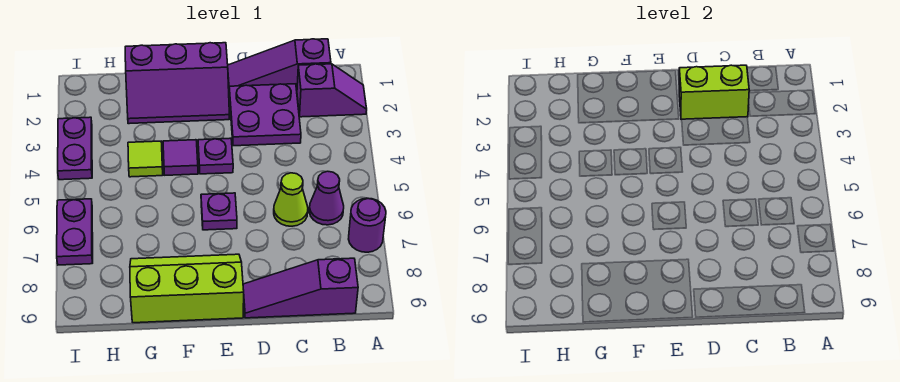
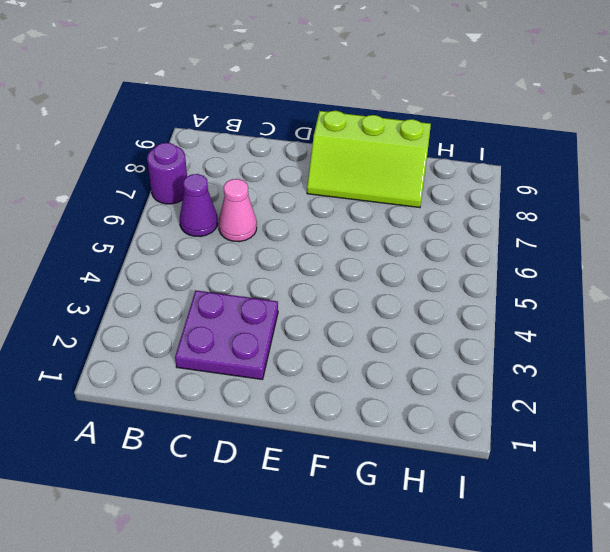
pink 1x1 cone [219,179,257,242] -> lime 1x1 cone [274,173,308,226]
none -> purple 1x2 slope [297,64,367,117]
none -> purple 1x3 slope [228,39,331,90]
none -> purple 1x3 slope [243,258,358,318]

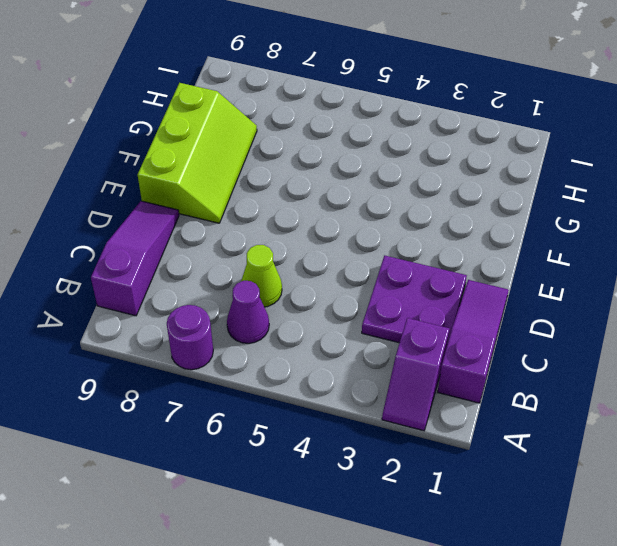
none -> purple 2x3 slope [125,43,229,124]
none -> purple 1x1 plate [198,138,233,174]
none -> purple 1x1 plate [201,193,237,230]

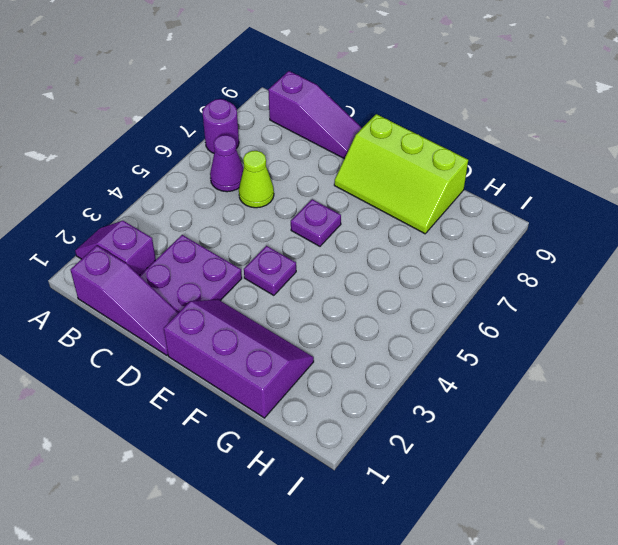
none -> purple 1x1 tile [163,140,198,175]
none -> lime 1x1 tile [128,141,163,177]
none -> purple 1x2 plate [58,117,92,180]

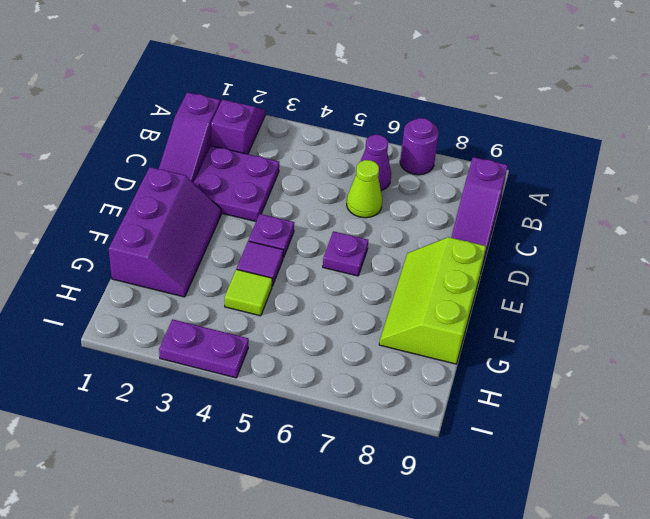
none -> purple 1x2 plate [57,199,93,265]
none -> lime 1x2 brick [679,65,749,120]

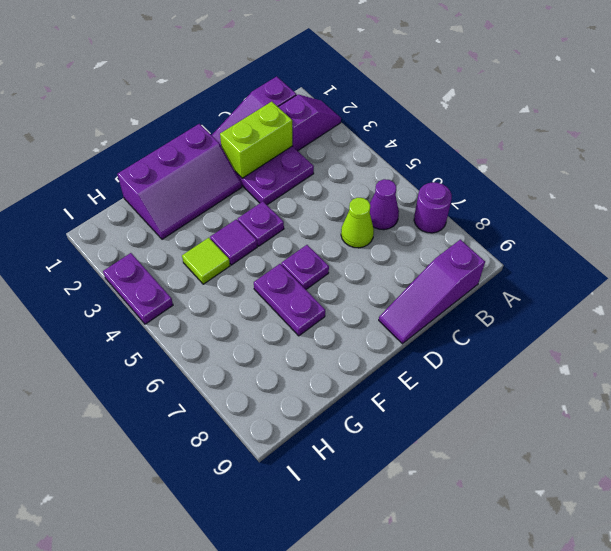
purple 1x2 plate [254,264,325,336] -> purple 1x2 plate moved to [57,199,93,265]
none -> lime 2x3 slope [130,254,244,323]

